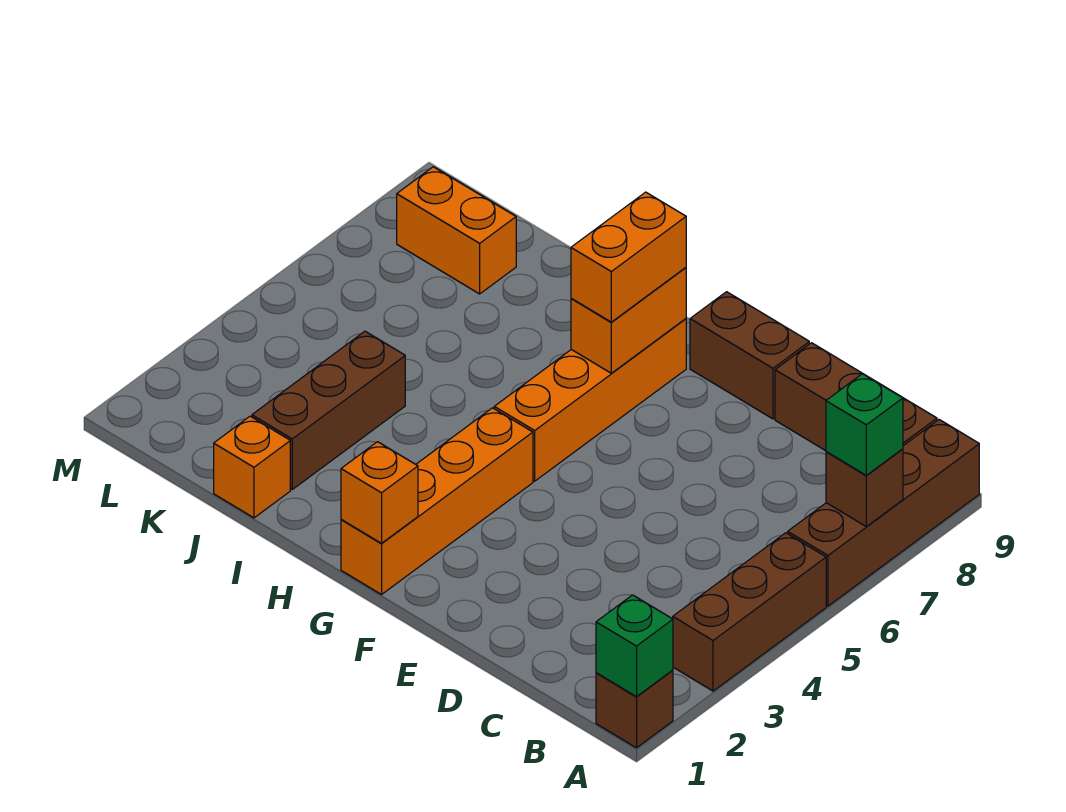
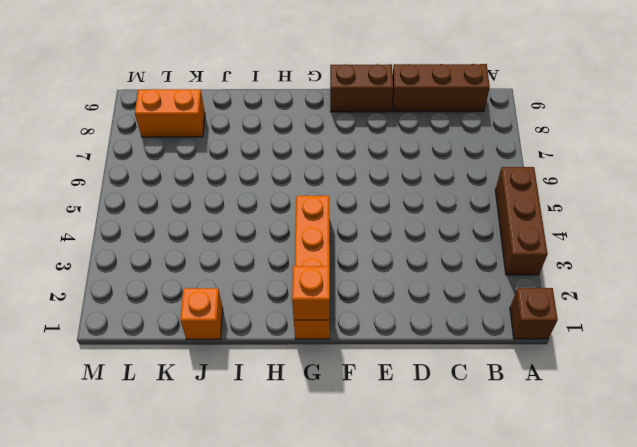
none -> brown 1x4 brick [788,420,979,606]
none -> orange 1x4 brick [494,319,686,481]
none -> brown 1x3 brick [252,331,405,489]

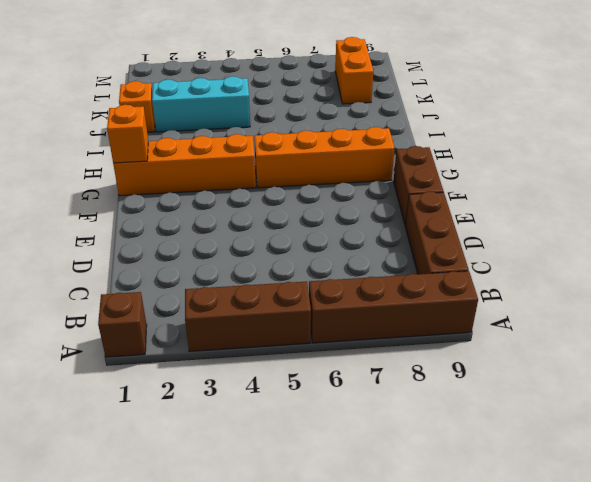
cyan 1x3 brick [152,76,250,132] -> brown 1x3 brick [252,331,405,489]
none -> green 1x1 brick [596,595,673,697]
none -> brown 1x1 brick [826,449,903,526]
none -> orange 1x2 brick [571,268,686,373]

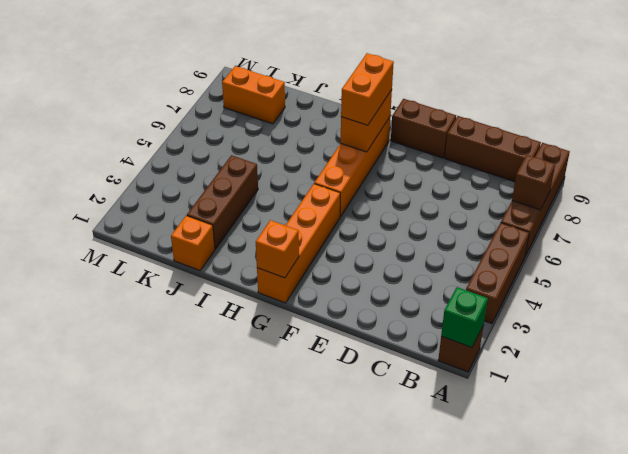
none -> green 1x1 brick [826,374,903,475]

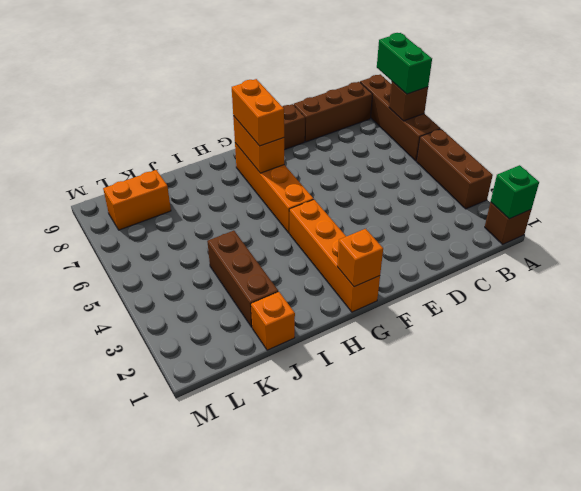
green 1x2 brick [377,33,432,94] -> green 1x1 brick [826,374,903,475]

